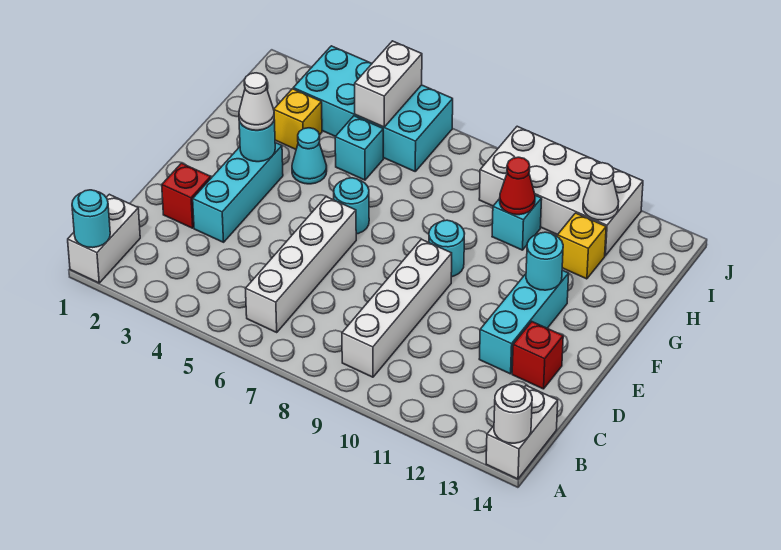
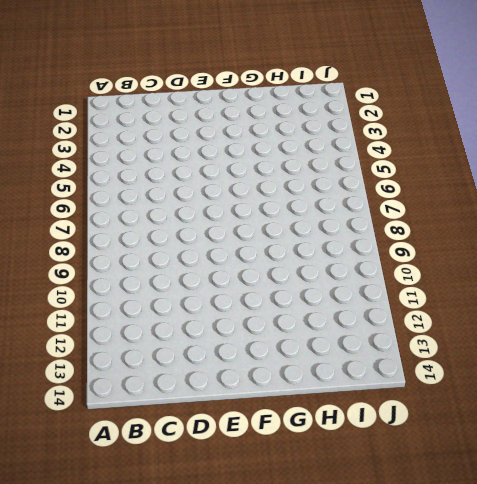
none -> white 1x2 brick [68,194,140,283]
none -> white 1x2 brick [486,386,558,479]
none -> white 1x4 brick [246,197,356,332]

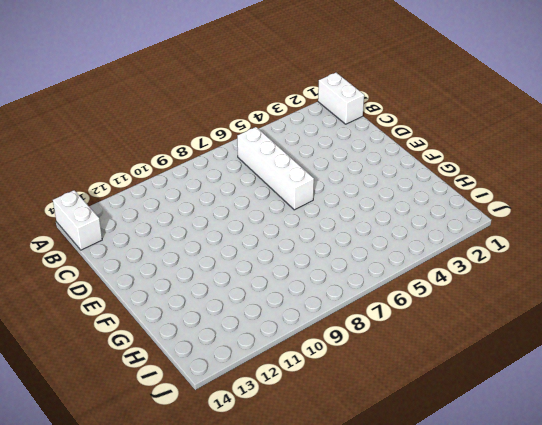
none -> white 1x4 brick [342,239,452,377]
none -> red 1x1 brick [162,163,211,228]
none -> cyan 1x3 brick [193,143,283,242]

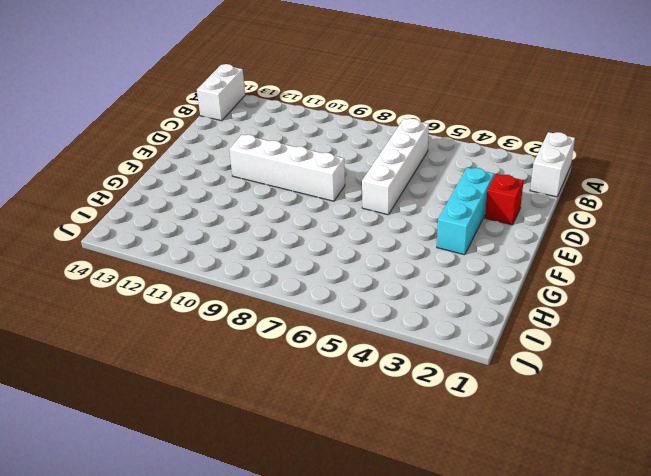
white 1x4 brick [229,135,345,201] -> white 1x4 brick turned to [342,239,452,377]
none -> cyan 1x3 brick [479,270,569,374]
none -> red 1x1 brick [512,322,563,389]
none -> cyan 1x1 round brick [334,178,369,234]

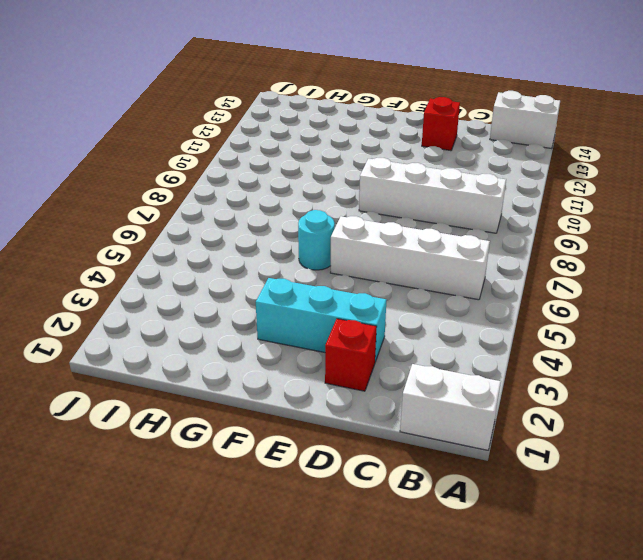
none -> cyan 1x3 brick [479,270,569,374]
none -> cyan 1x1 round brick [429,220,465,277]
none -> cyan 1x1 cone [292,128,327,184]

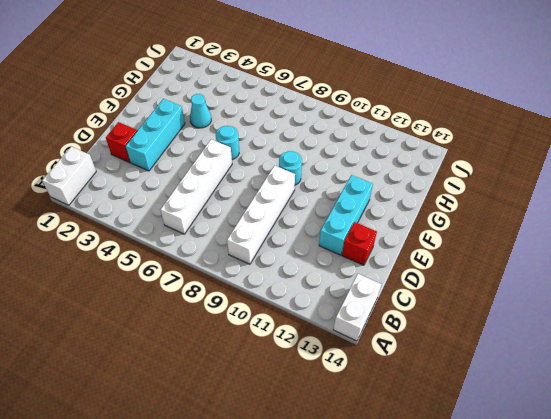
none -> yellow 1x1 brick [274,89,322,149]
none -> cyan 1x1 brick [335,116,383,180]
none -> cyan 1x1 brick [492,195,542,250]

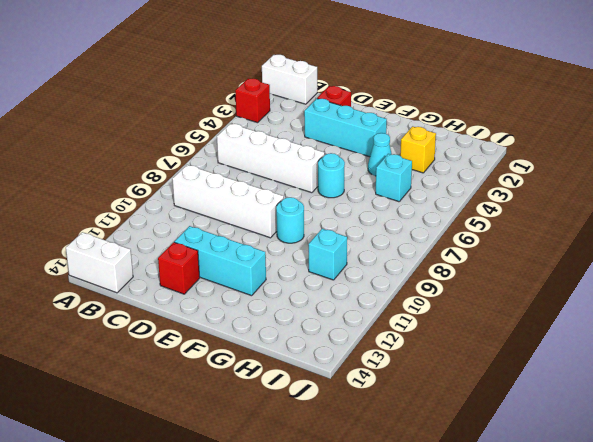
red 1x1 brick [235,79,270,123] -> none
none -> yellow 1x1 brick [557,213,606,279]
none -> cyan 2x4 brick [293,46,453,171]
none -> white 2x4 brick [479,126,643,256]

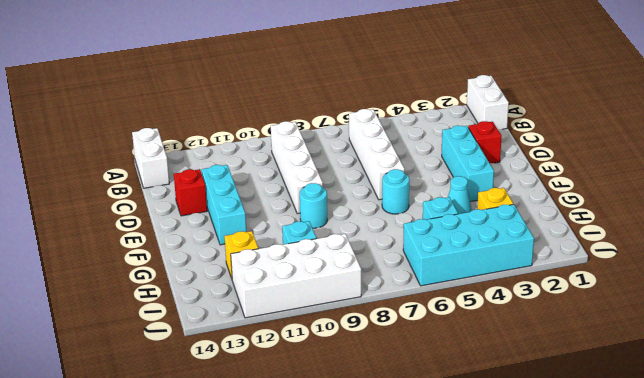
none -> cyan 1x1 round brick [72,190,110,248]
none -> white 1x1 round brick [494,384,532,443]
none -> cyan 1x1 round brick [239,120,275,162]

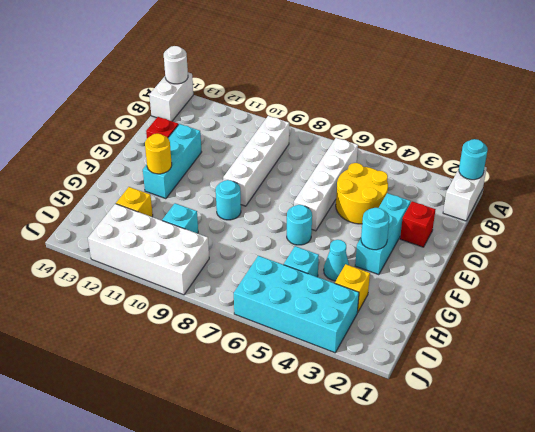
yellow 2x2 round brick [336,163,388,224] -> none
yellow 1x1 round brick [145,134,172,174] -> cyan 1x1 round brick [526,232,563,290]
none -> red 1x1 cone [500,157,535,215]
none -> white 1x2 brick [355,41,422,127]
none -> white 1x1 cone [583,163,619,220]

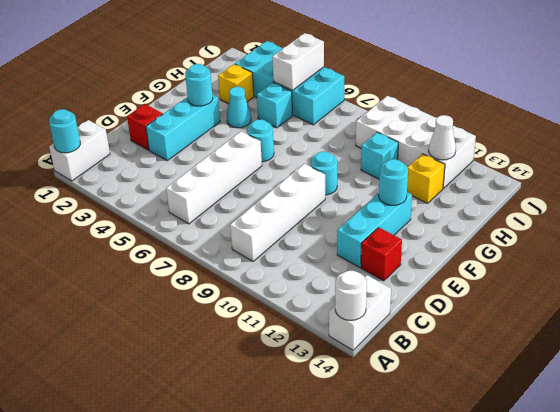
none -> red 1x1 cone [500,157,535,215]
none -> white 1x1 cone [239,73,274,130]

